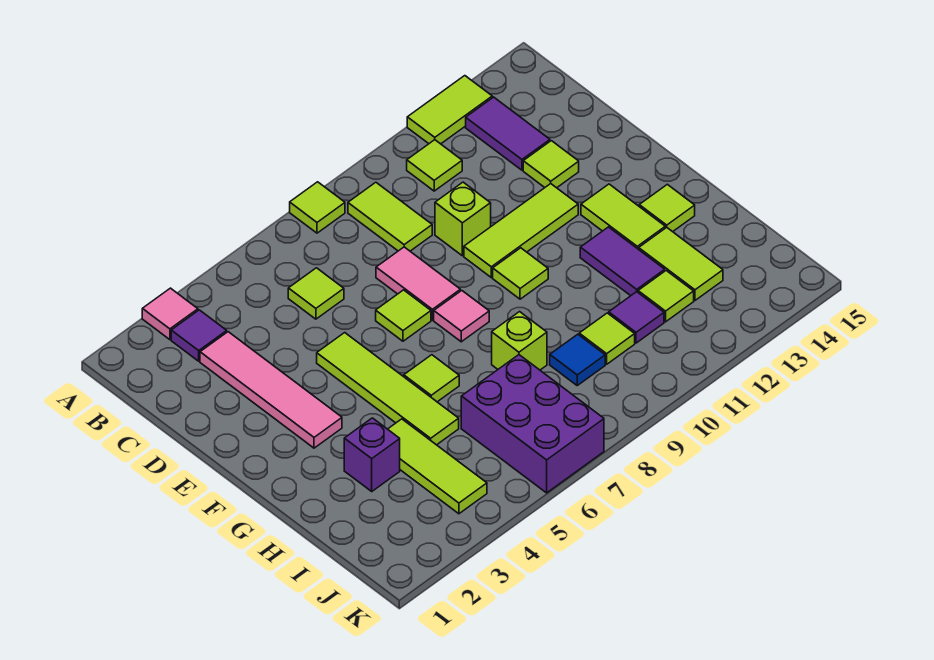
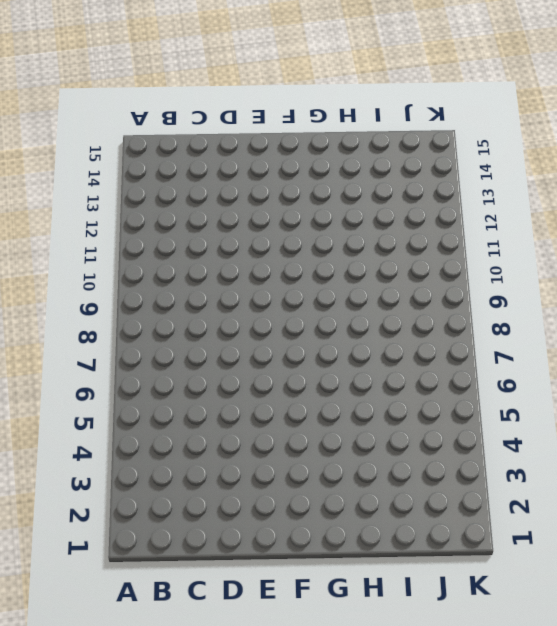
none -> pink 1x1 tile [142,288,198,340]
none -> lime 1x1 tile [290,182,345,233]
none -> lime 1x2 tile [407,76,492,144]
none -> purple 1x1 tile [171,310,227,361]

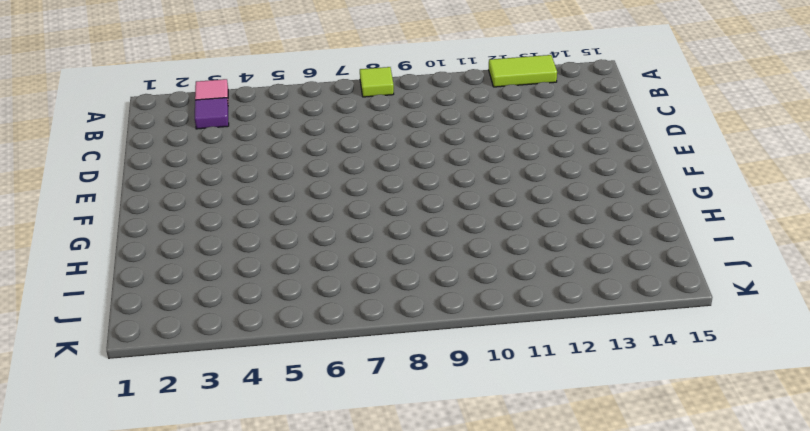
none -> lime 1x2 tile [348,182,432,251]
none -> lime 1x1 tile [407,140,462,191]
none -> purple 1x2 tile [466,97,550,170]
none -> pink 1x4 tile [200,332,342,448]

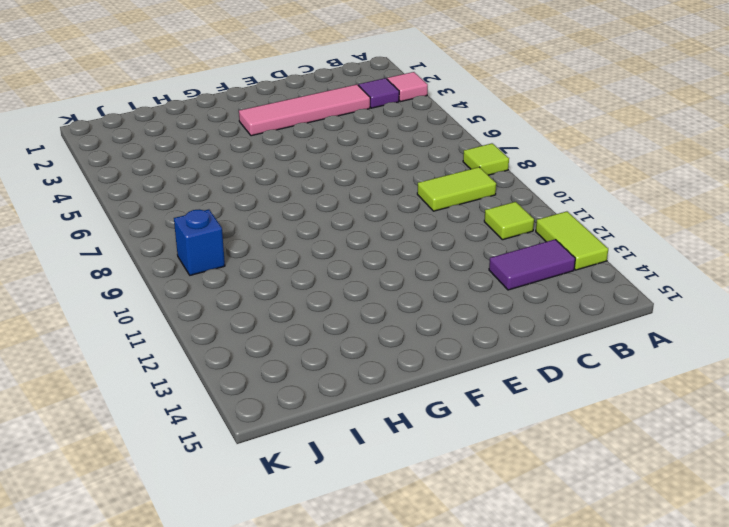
blue 1x1 brick [174,209,225,275] -> none
none -> lime 1x1 tile [288,268,344,319]
none -> pink 1x2 tile [376,247,460,320]
none -> lime 1x1 brick [435,182,491,256]
none -> lime 1x1 tile [523,141,579,188]

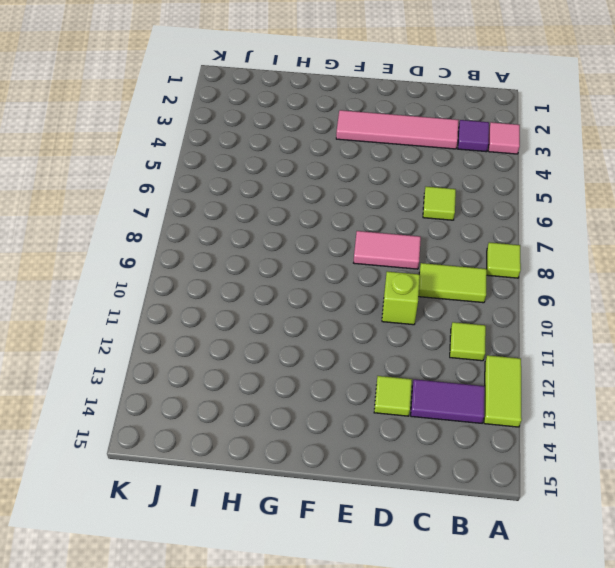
none -> lime 1x4 tile [317,333,459,445]
none -> lime 1x1 tile [376,290,431,341]
none -> lime 1x3 tile [464,184,578,277]
none -> pink 1x1 tile [434,291,489,342]

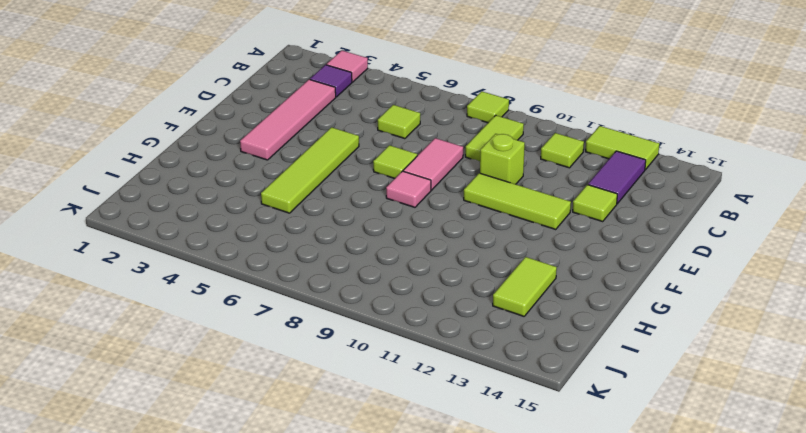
none -> lime 1x1 tile [493,248,548,299]
none -> lime 1x2 tile [581,184,665,249]
none -> lime 1x1 tile [404,355,459,402]
none -> purple 1x2 tile [580,227,665,296]

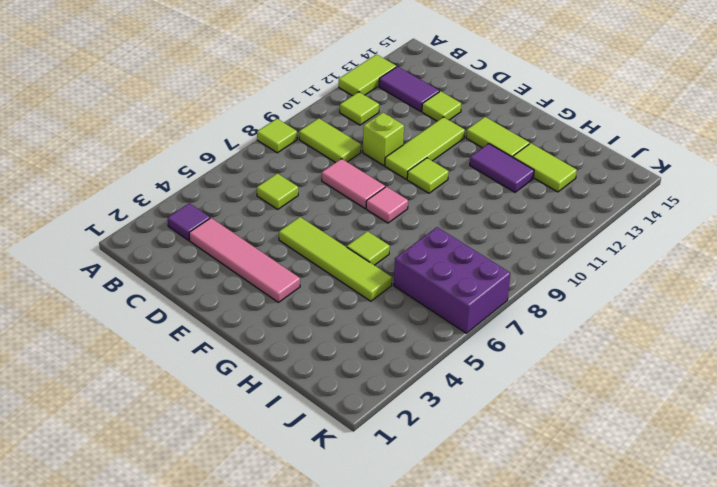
none -> pink 1x1 tile [142,288,198,340]
none -> lime 1x1 tile [376,290,431,341]
none -> lime 1x1 tile [639,184,695,232]
none -> purple 1x1 brick [344,418,400,491]

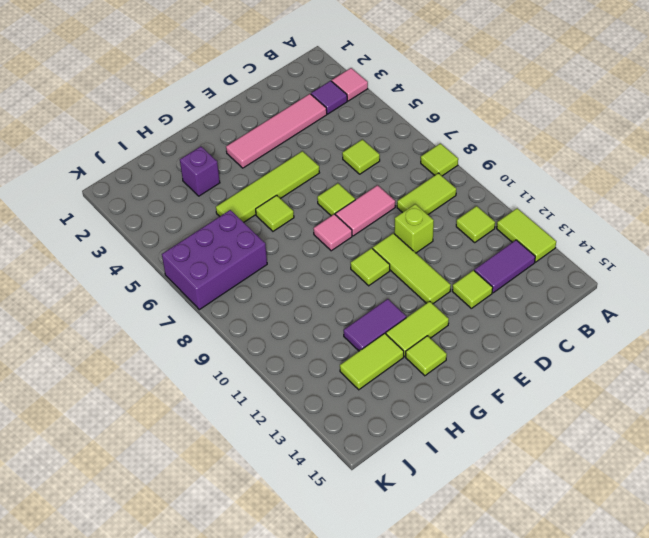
none -> lime 1x3 tile [388,419,487,514]
none -> lime 1x1 brick [492,312,547,370]
none -> blue 1x1 tile [550,334,605,385]
none -> lime 1x1 tile [579,313,635,364]

